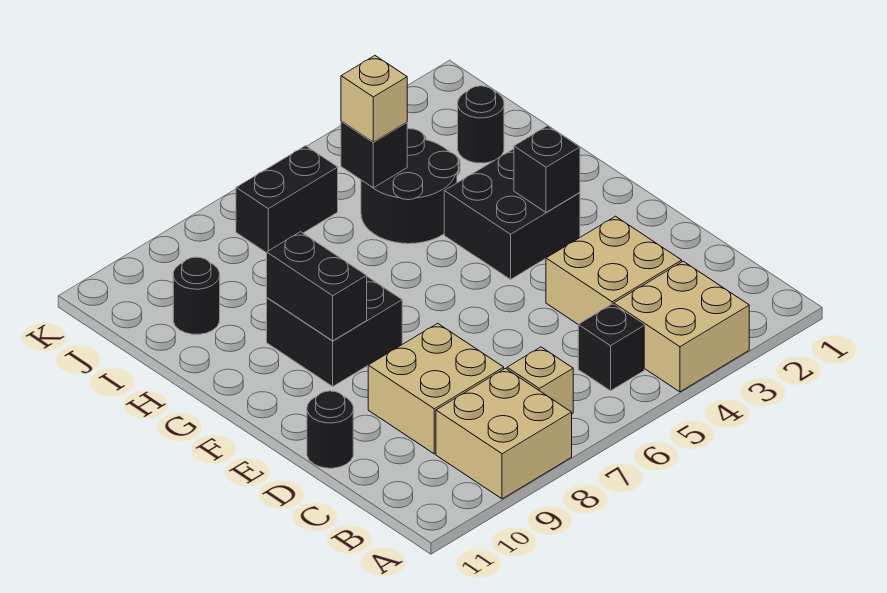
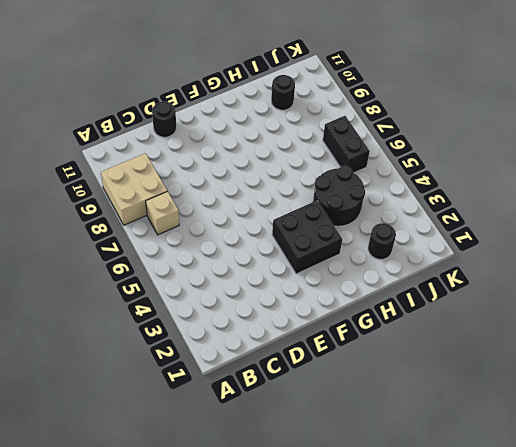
none -> tan 2x2 brick [614,261,749,392]
none -> black 1x1 brick [578,304,644,391]
none -> tan 2x2 brick [546,216,682,324]

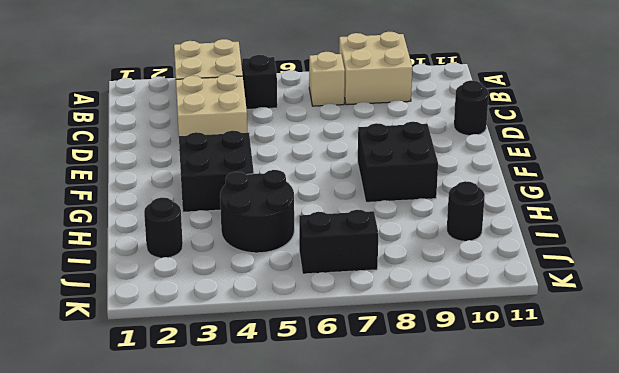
none -> tan 2x2 brick [368,323,504,454]
none -> black 1x1 brick [514,126,580,212]
none -> black 1x2 brick [267,232,367,341]

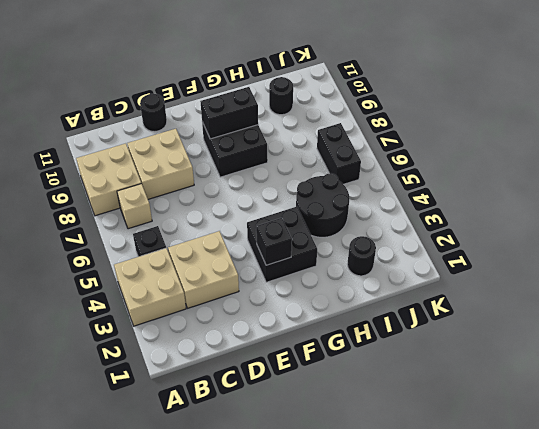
none -> black 1x1 brick [341,121,407,188]
none -> tan 1x1 brick [341,56,407,142]

